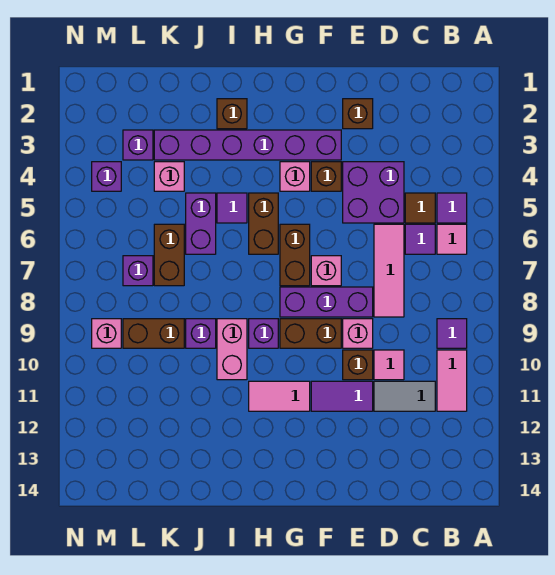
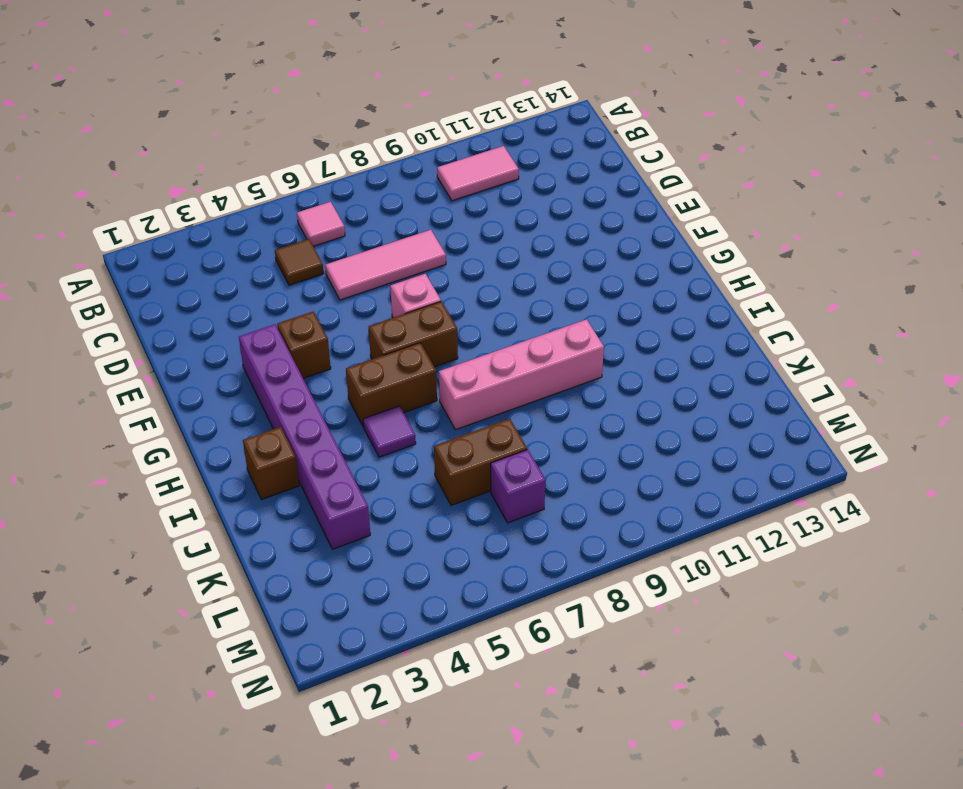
pink 1x4 brick [439,319,604,430] -> pink 1x2 brick [217,319,247,380]
none -> purple 1x1 tile [437,193,467,223]
none -> purple 1x1 tile [437,319,467,348]
none -> purple 1x1 tile [405,224,435,254]
none -> grey 1x2 tile [374,381,435,411]

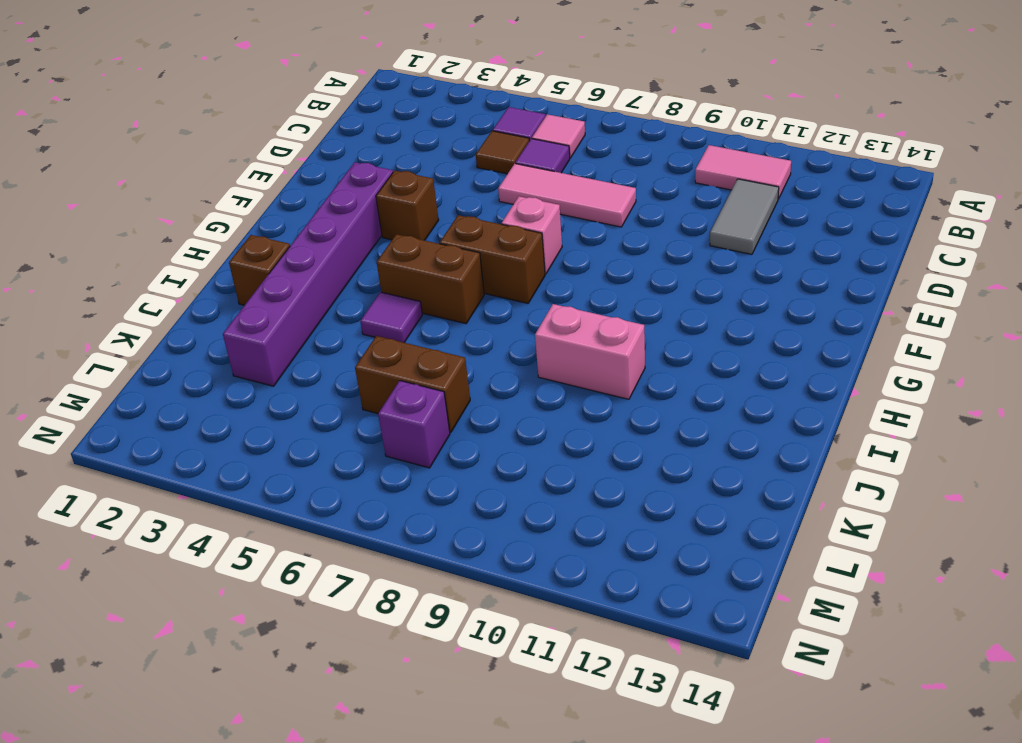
none -> purple 1x1 tile [437,319,467,348]
none -> purple 2x2 brick [343,162,404,223]
none -> pink 1x1 tile [374,350,404,380]
none -> brown 1x1 brick [343,99,373,129]

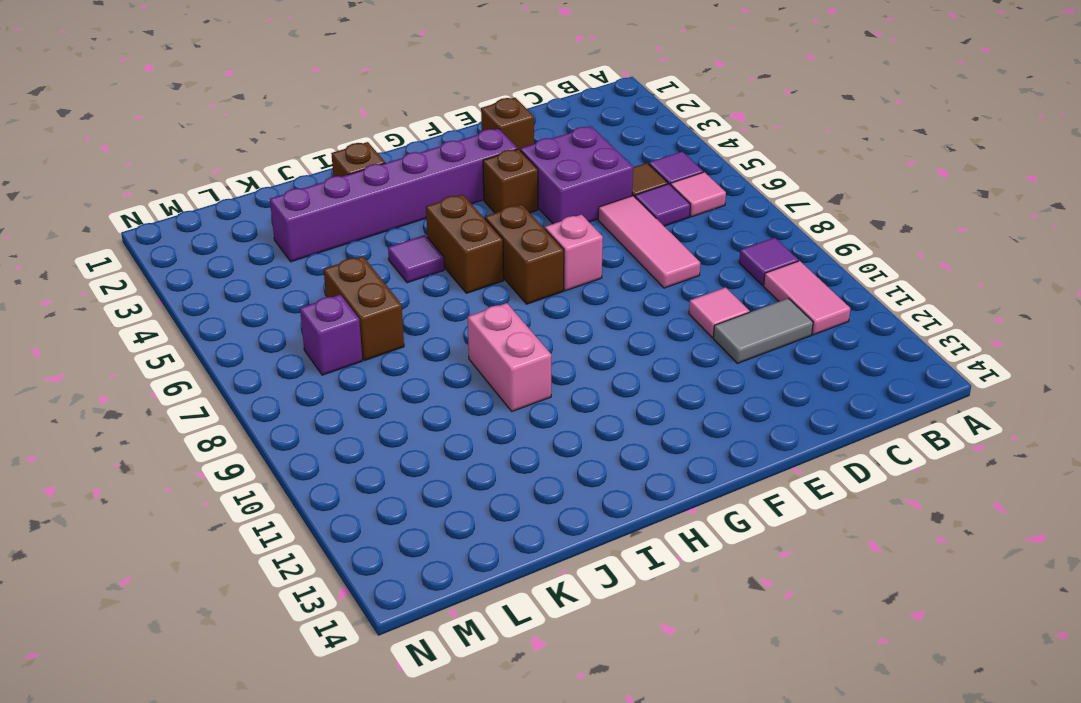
none -> purple 1x3 brick [280,287,373,317]
none -> pink 1x1 brick [343,319,373,348]
none -> brown 1x1 brick [343,350,373,380]
none -> purple 1x2 tile [311,381,373,411]

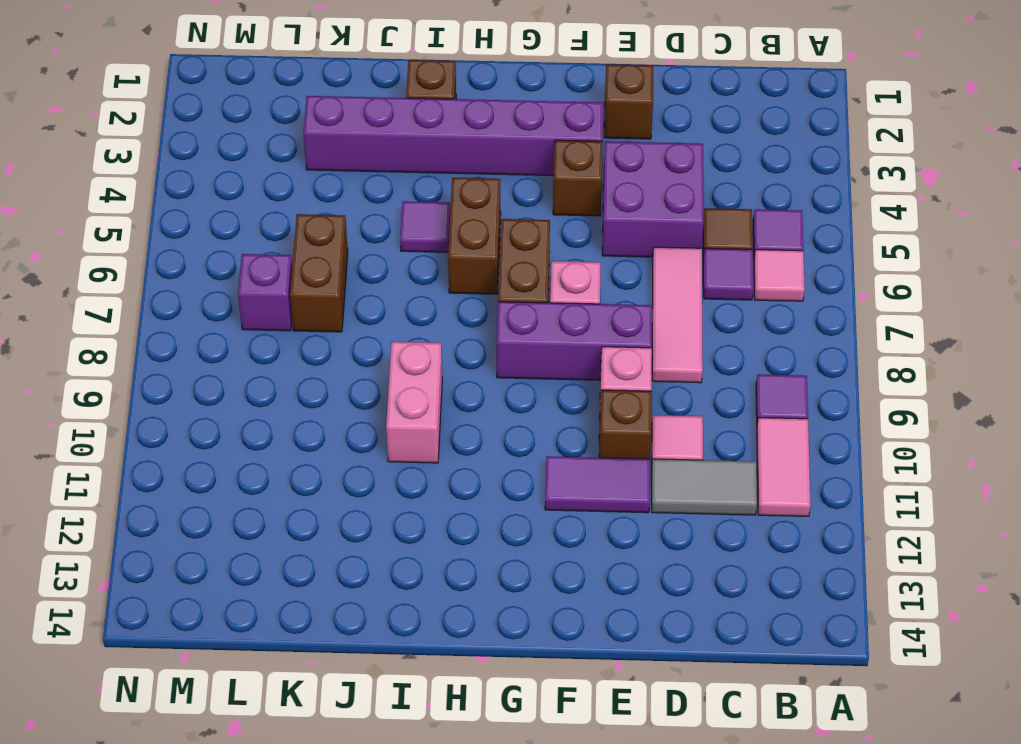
none -> brown 1x2 brick [280,319,341,348]
none -> pink 1x1 brick [280,162,310,191]
none -> pink 1x2 tile [249,381,310,411]
none -> purple 1x1 brick [249,319,278,348]

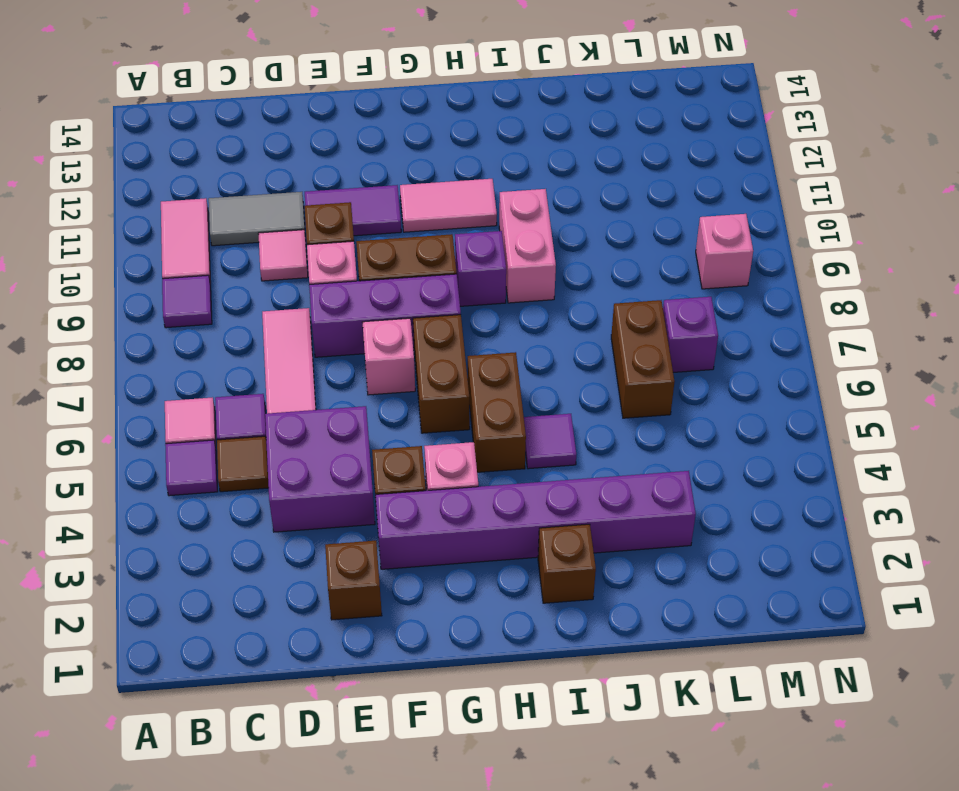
none -> purple 1x2 brick [186,193,216,254]
none -> purple 1x1 brick [186,319,216,348]
none -> pink 1x1 brick [154,162,184,191]
none -> brown 1x2 brick [123,319,184,348]

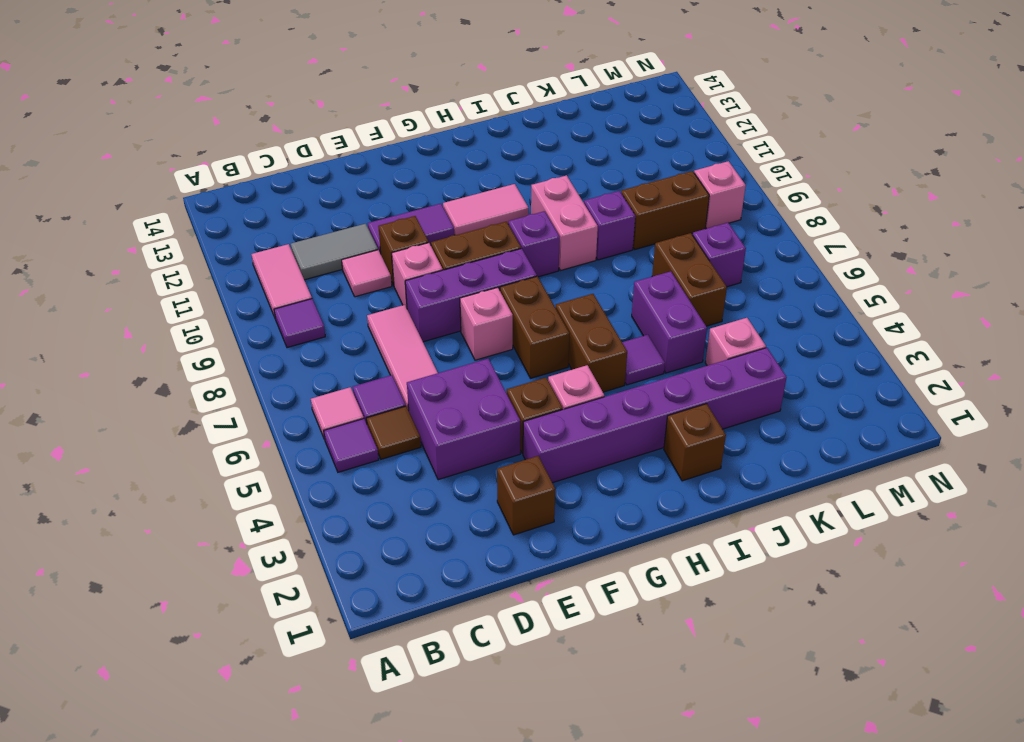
none -> purple 1x1 brick [123,130,153,160]
none -> purple 1x1 brick [92,162,121,191]

